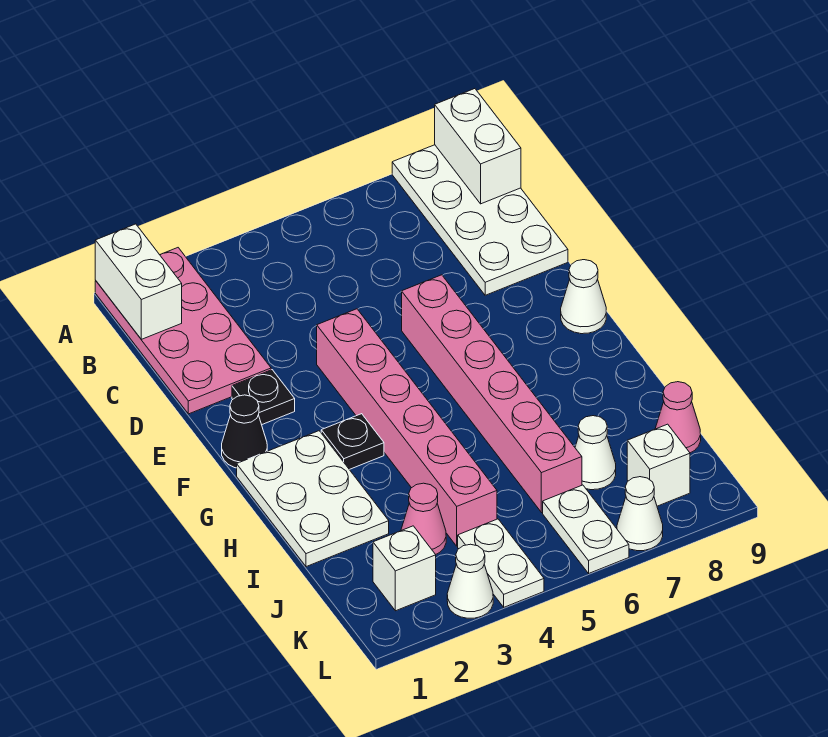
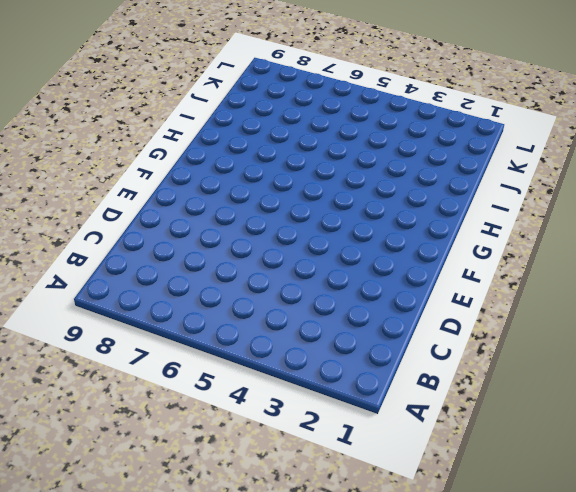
none -> pink 2x4 plate [95,248,271,414]
none -> white 2x4 plate [392,145,568,295]
none -> black 1x1 plate [232,370,295,425]

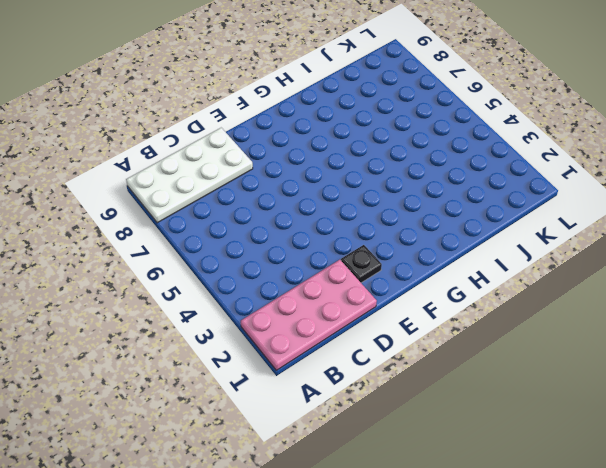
none -> pink 1x6 brick [317,309,497,546]
none -> pink 1x6 brick [402,275,582,513]
none -> black 1x1 cone [222,395,267,468]

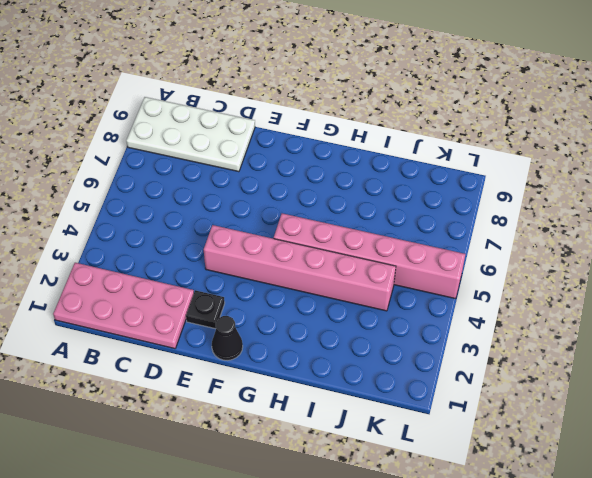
pink 1x6 brick [274,213,465,299] -> pink 1x6 brick moved to [402,275,582,513]
none -> white 1x1 cone [561,260,606,334]
none -> white 2x3 plate [237,431,389,567]
none -> black 1x1 plate [321,414,384,470]

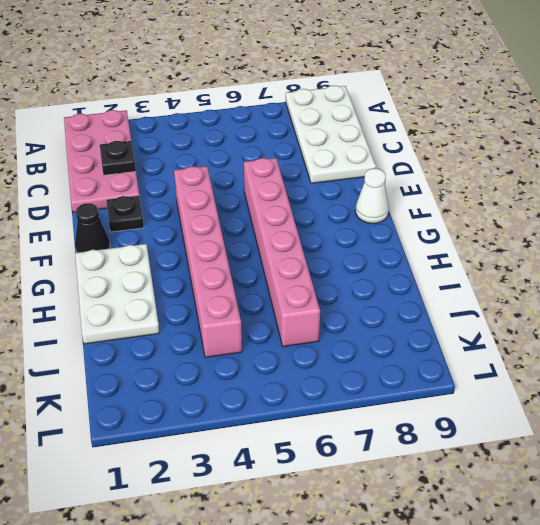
black 1x1 plate [100,141,136,175] -> black 1x1 plate moved to [321,414,384,470]
none -> pink 1x1 cone [401,483,446,555]
none -> white 1x1 cone [575,416,616,490]
none -> pink 1x1 cone [655,382,701,453]

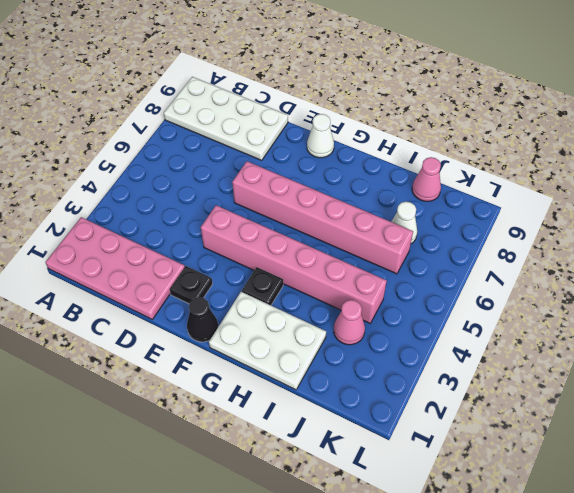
none -> white 1x1 brick [373,526,436,611]
none -> white 1x2 plate [458,519,544,607]
none -> white 1x2 plate [543,485,629,573]

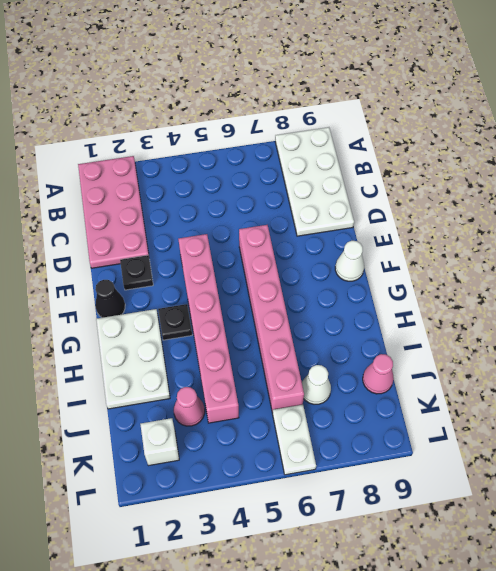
none -> white 1x2 plate [458,519,544,607]
none -> white 1x1 brick [627,424,690,506]
none -> white 1x1 cone [447,544,493,618]

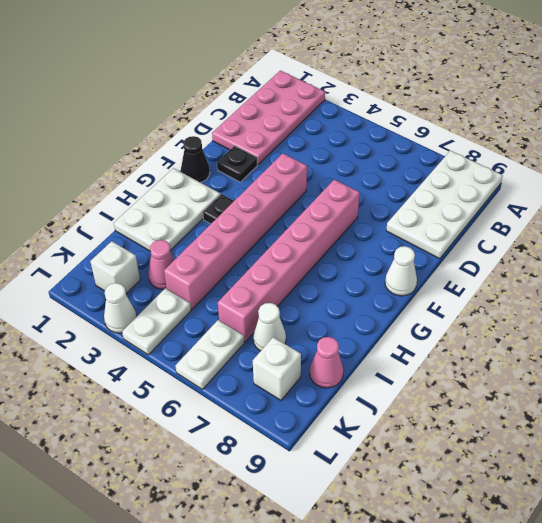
none -> white 1x1 cone [617,477,663,551]
none -> white 1x2 brick [95,224,182,339]
none -> white 1x2 brick [435,89,521,204]

